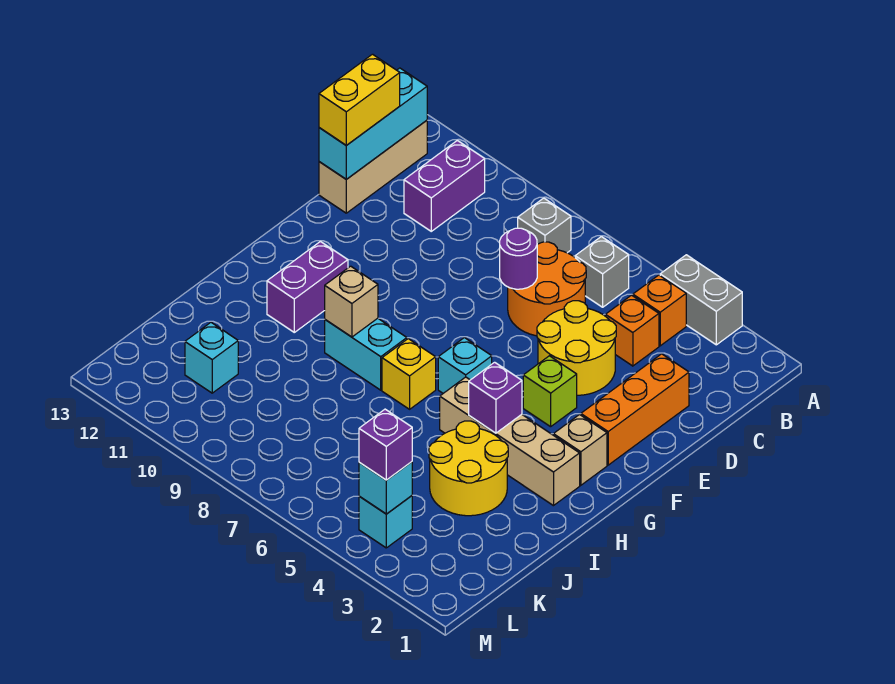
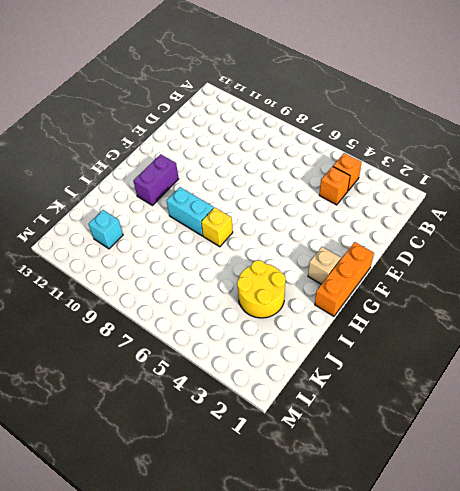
orange 1x3 brick [315,242,374,316] -> orange 1x3 brick moved to [581,354,689,465]
none -> grey 1x2 brick [660,255,742,345]
none -> grey 1x1 brick [575,237,629,307]
none -> grey 1x1 brick [518,198,571,253]

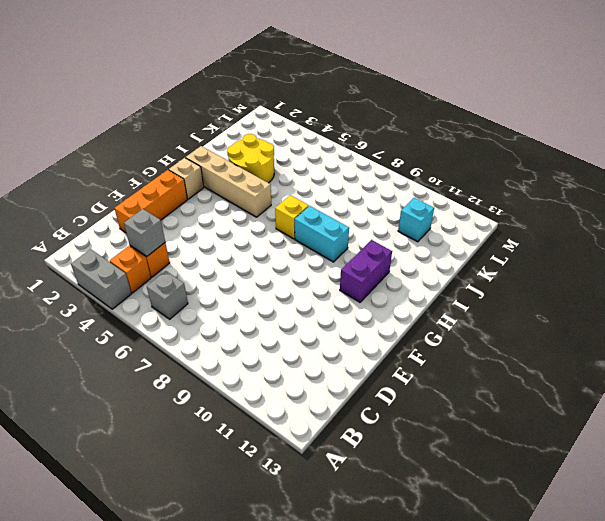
grey 1x1 brick [124,209,165,256] -> grey 1x1 brick moved to [518,198,571,253]
none -> purple 1x2 brick [404,140,485,231]
none -> tan 1x3 brick [319,120,427,213]
none -> orange 2x2 round brick [508,242,586,336]

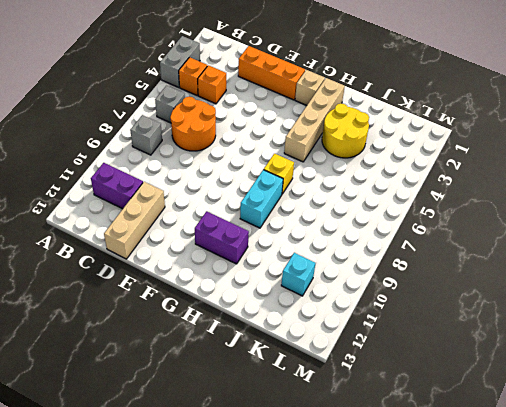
tan 1x3 brick [104,182,165,259] -> tan 1x3 brick turned to [319,120,427,213]
none -> yellow 2x2 round brick [537,301,616,395]
none -> lime 1x1 brick [523,356,577,427]
none -> cyan 1x1 brick [438,338,492,393]

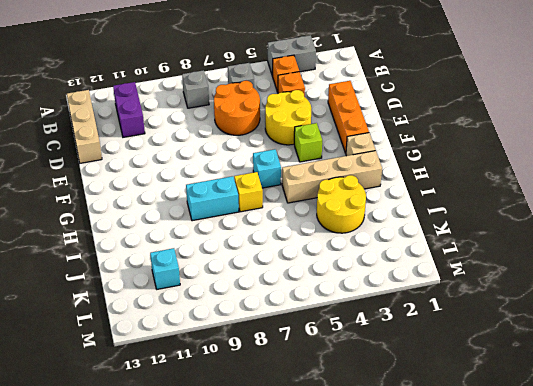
none -> purple 1x2 brick [267,242,348,332]
none -> cyan 1x1 brick [359,496,412,548]
none -> cyan 1x3 brick [319,68,427,179]

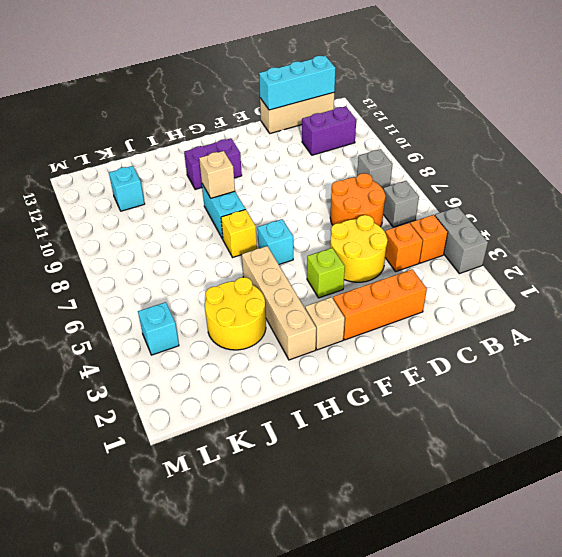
none -> purple 1x1 round brick [500,228,537,289]
none -> purple 1x1 brick [469,362,522,433]
none -> cyan 1x1 brick [359,462,412,514]

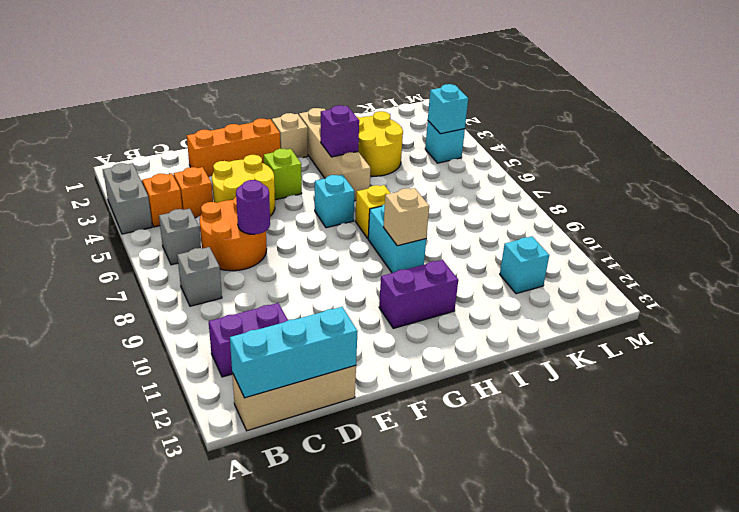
none -> yellow 1x2 brick [319,54,400,145]
none -> purple 1x1 brick [359,409,412,480]

